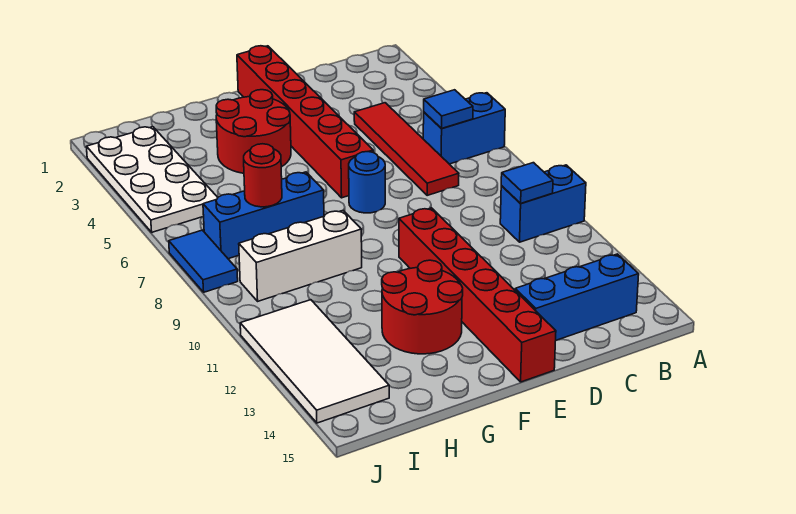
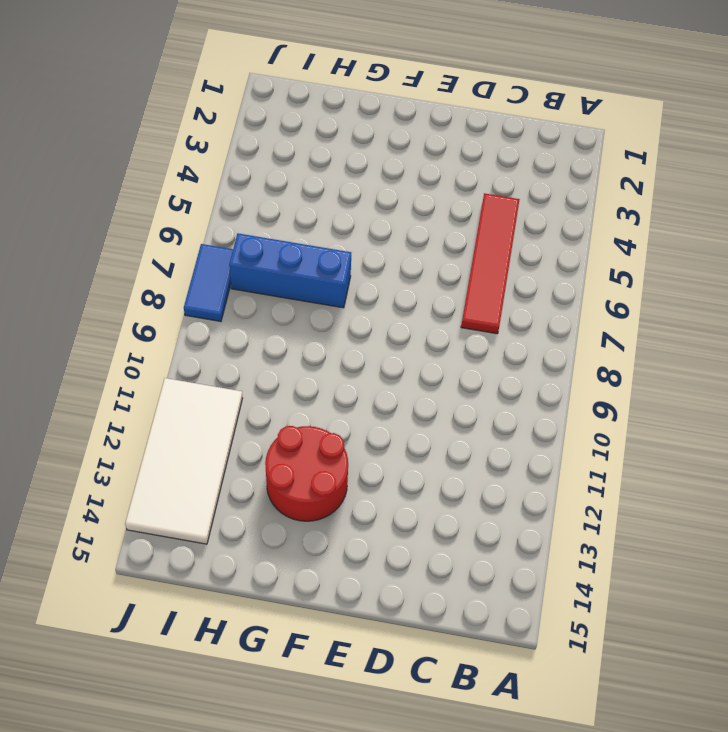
none -> blue 1x2 brick [423,93,505,164]
none -> blue 1x2 brick [500,165,586,242]
none -> blue 1x3 brick [515,254,639,340]

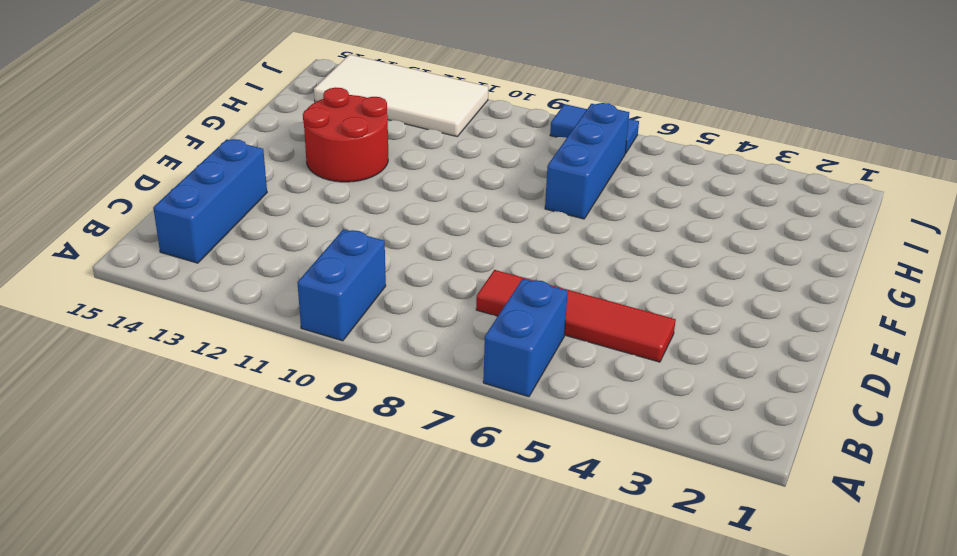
none -> red 1x6 brick [237,46,373,198]
none -> blue 1x1 round brick [349,152,385,213]
none -> red 1x6 brick [399,208,556,382]

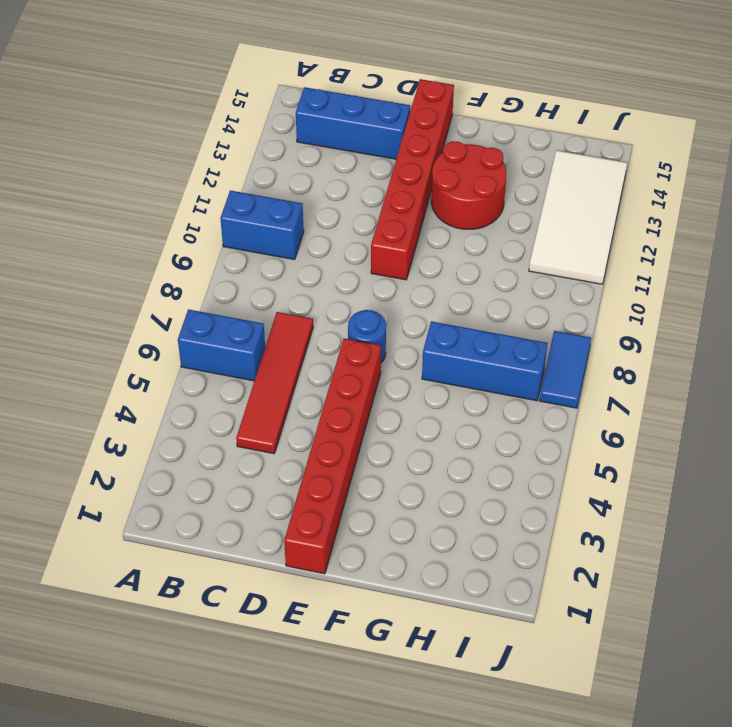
none -> red 2x2 round brick [216,90,291,173]
none -> white 1x3 brick [239,211,362,301]
none -> white 2x4 plate [87,127,218,232]

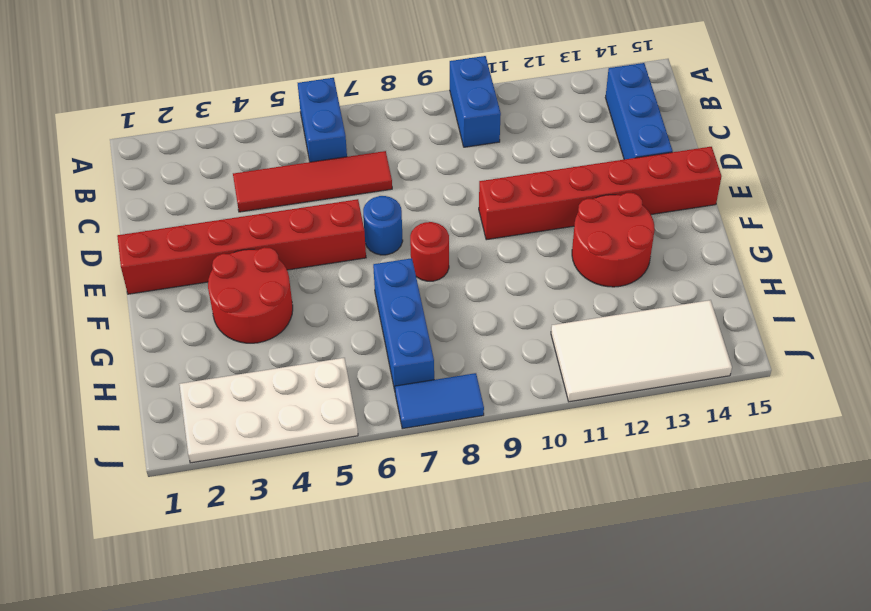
red 1x1 round brick [410,222,449,281] -> red 1x1 round brick moved to [244,144,282,207]
none -> white 1x3 brick [239,211,362,301]
none -> blue 1x1 tile [424,90,473,129]
none -> blue 1x1 tile [501,163,553,203]

